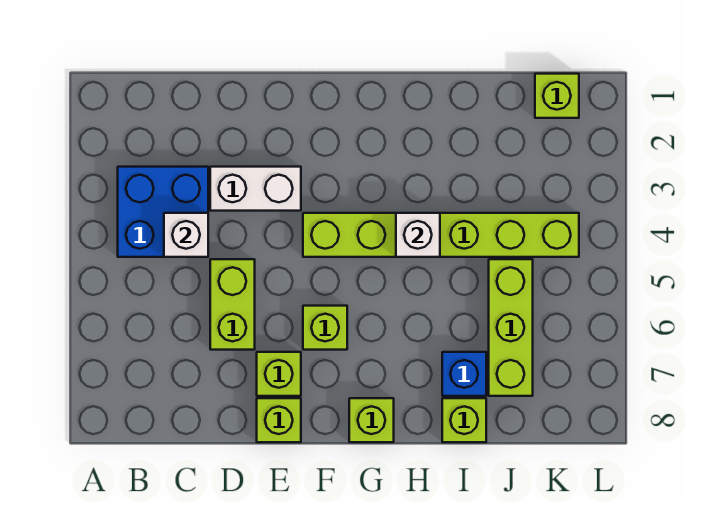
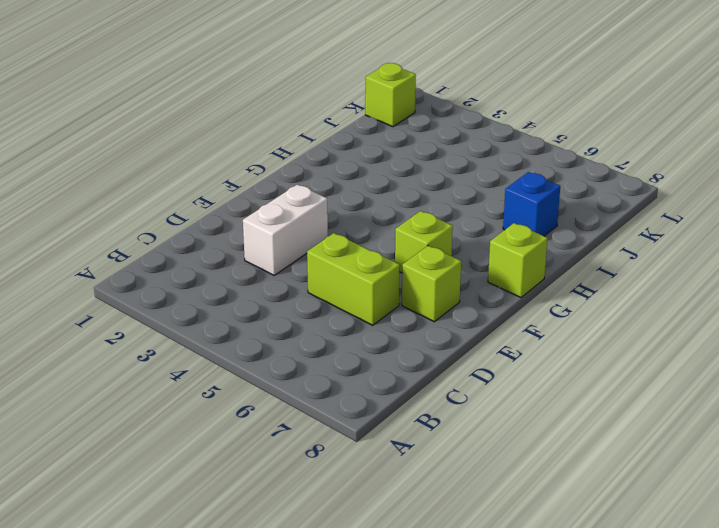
none -> blue 2x2 brick [118,167,208,257]
none -> lime 1x1 brick [257,398,301,442]
none -> lime 1x6 brick [303,213,579,257]

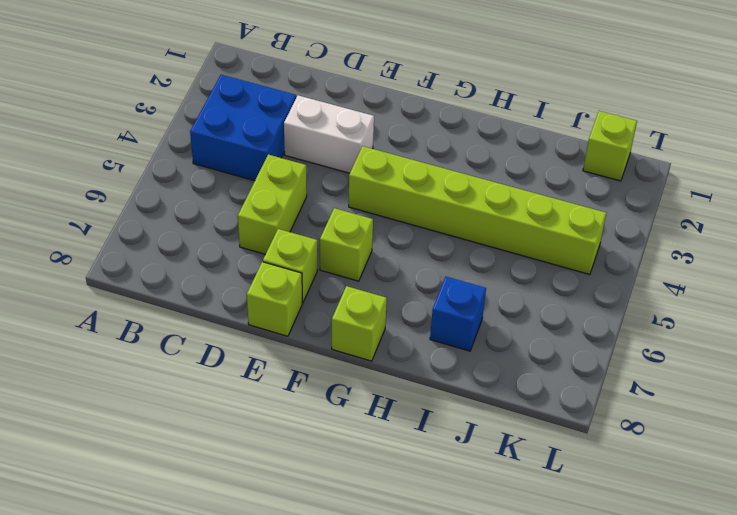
none -> lime 1x1 brick [442,398,486,442]
none -> lime 1x3 brick [489,259,533,396]
none -> white 1x1 brick [164,213,208,257]

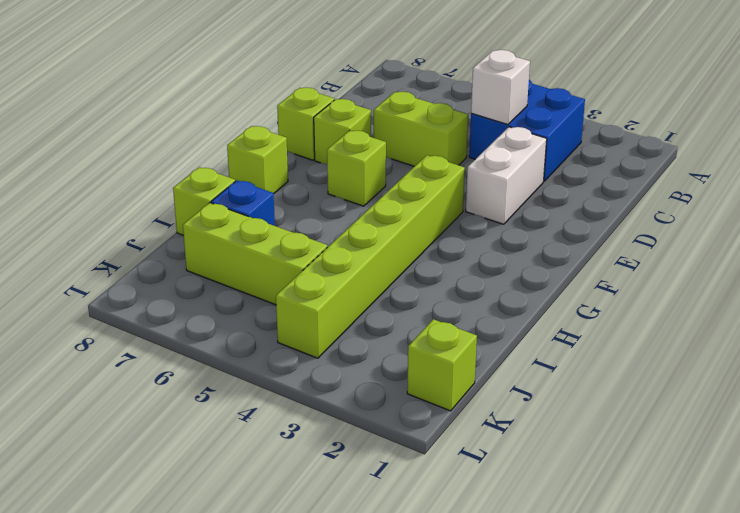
none -> white 1x1 brick [396,213,440,257]

